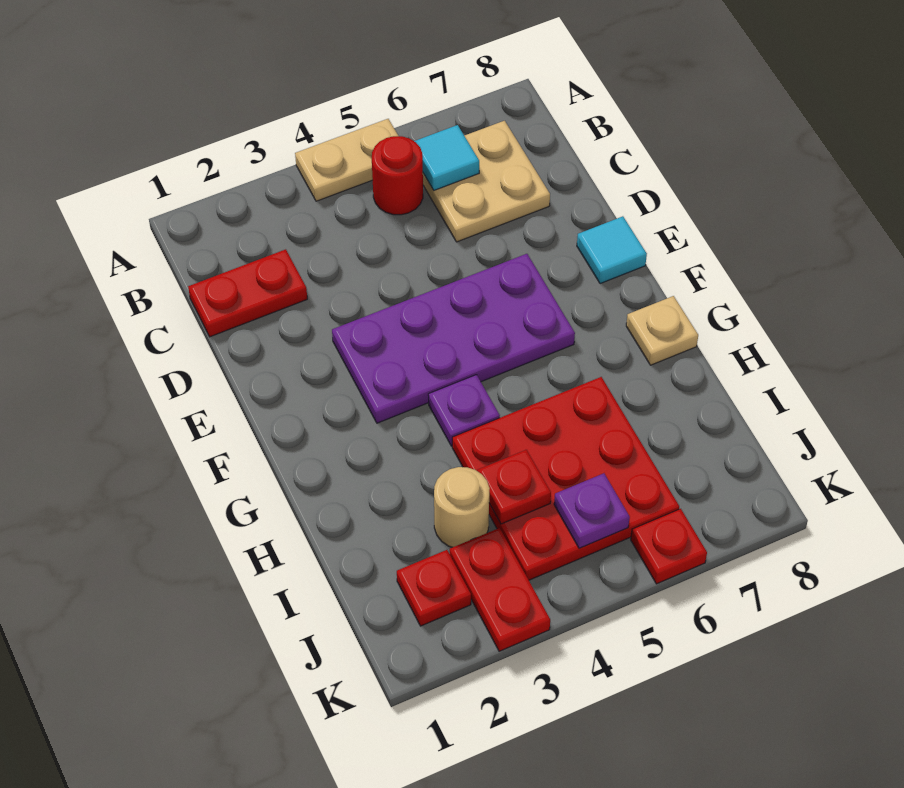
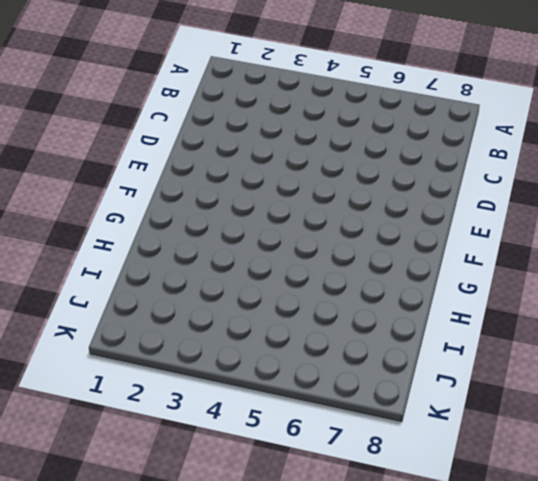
none -> tan 1x2 plate [295,119,398,201]
none -> red 1x1 round brick [372,136,423,215]
none -> tan 2x2 plate [423,121,550,242]

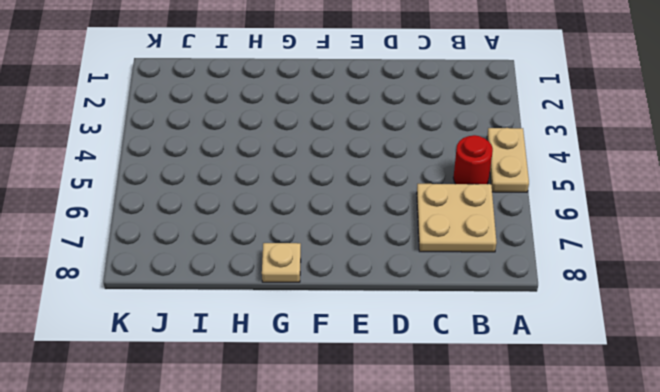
none -> red 1x2 plate [188,249,307,337]
none -> purple 2x4 plate [332,254,575,423]
none -> cyan 1x1 tile [577,216,647,284]

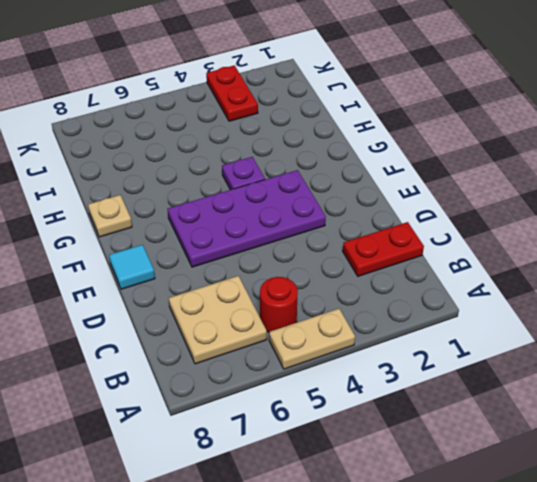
none -> red 3x3 plate [452,377,679,580]
none -> tan 1x1 round brick [434,467,490,547]
none -> red 1x1 plate [397,550,471,626]

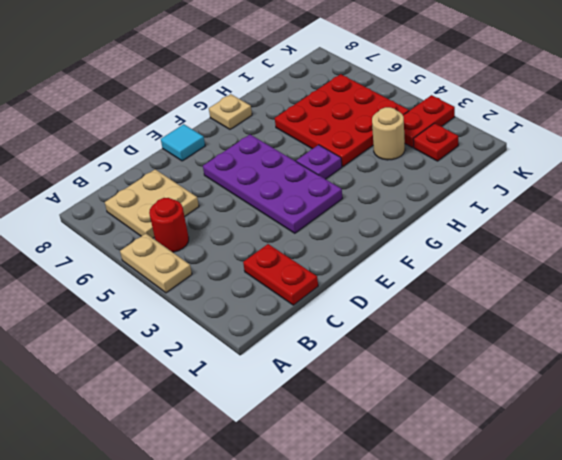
none -> red 1x1 plate [631,509,707,584]
none -> cyan 1x1 tile [414,125,479,190]
none -> red 1x1 plate [477,450,551,524]

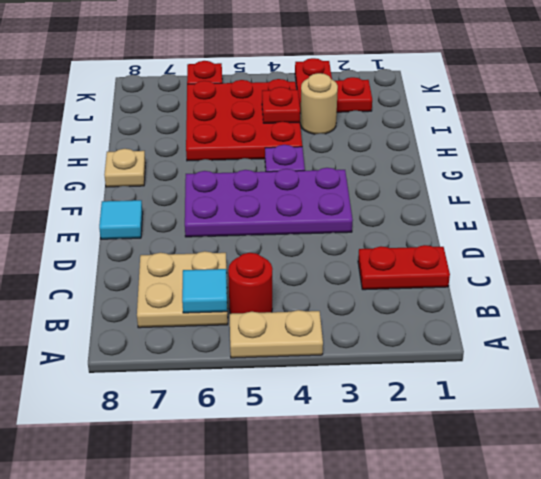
none -> purple 1x1 plate [554,473,630,548]

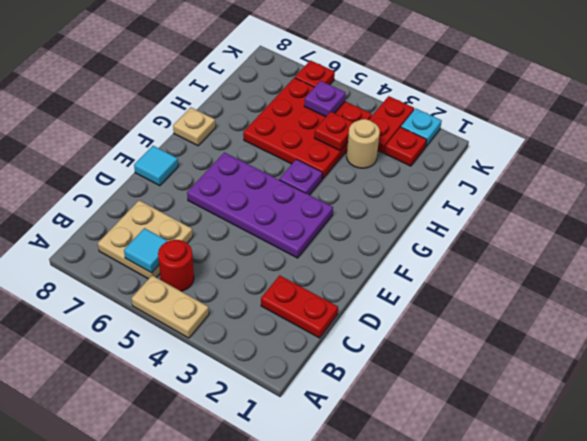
cyan 1x1 plate [401,109,442,146] -> none

